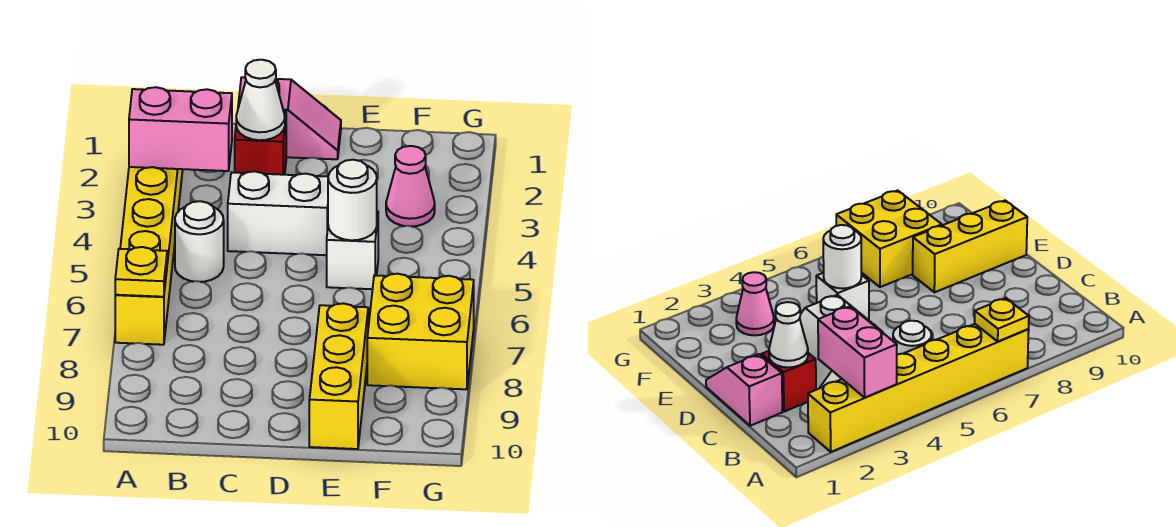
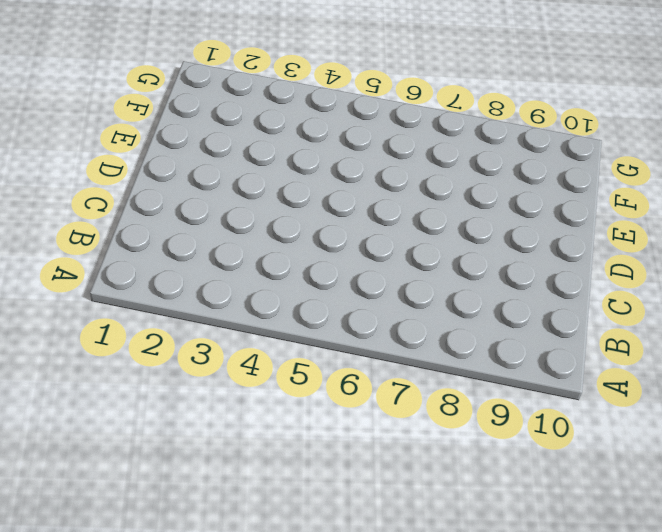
none -> yellow 1x6 brick [115,167,183,345]
none -> white 1x1 round brick [175,201,224,282]
none -> pink 1x2 slope [238,77,341,159]

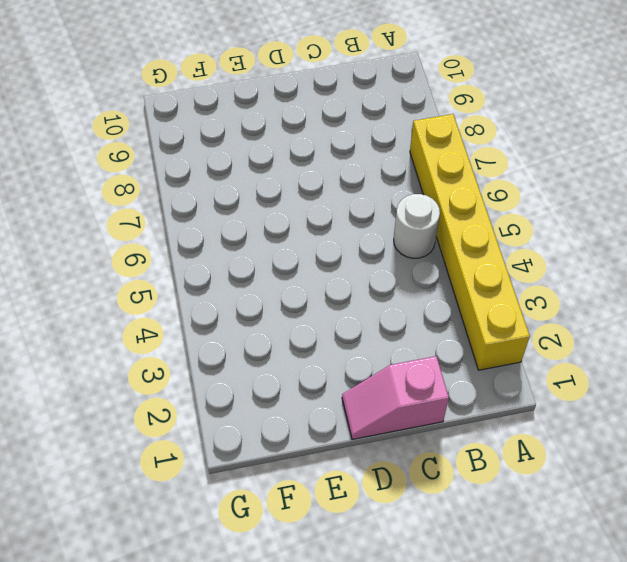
none -> red 1x1 brick [235,111,286,175]
none -> white 2x2 slope [228,171,328,255]
none -> white 1x1 brick [327,211,378,289]

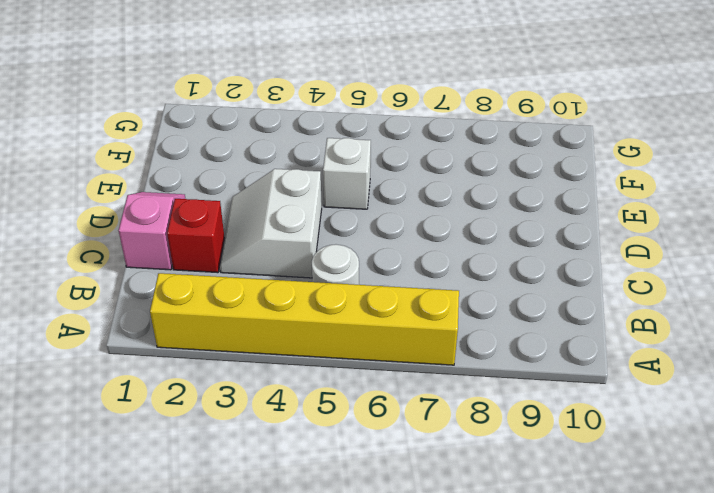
none -> yellow 1x3 brick [309,303,368,449]
none -> pink 1x1 cone [386,146,435,226]
none -> yellow 2x2 brick [367,274,474,389]

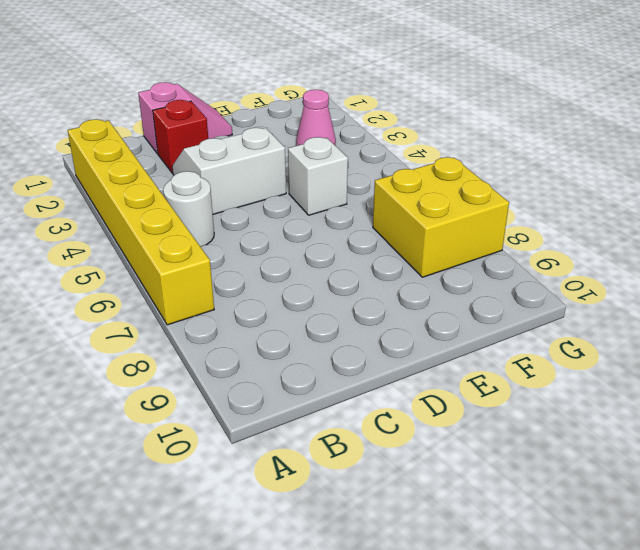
none -> yellow 1x3 brick [309,303,368,449]
none -> pink 1x2 brick [129,87,232,171]
none -> yellow 1x1 plate [115,247,167,297]

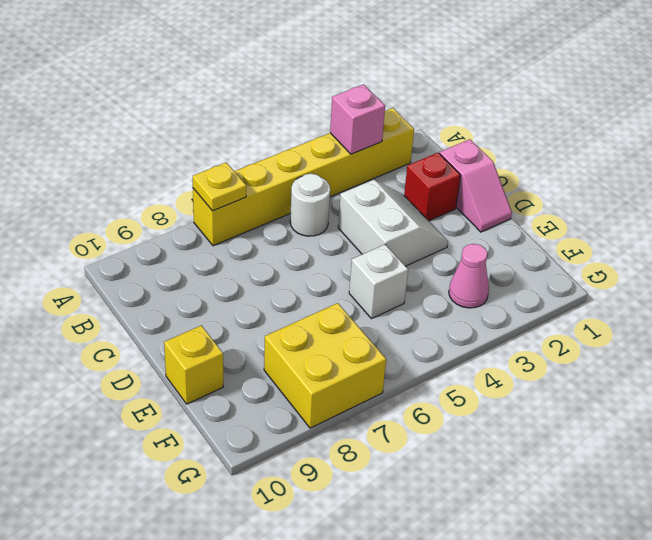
pink 1x1 brick [330,84,385,154] -> pink 1x2 brick [129,87,232,171]
yellow 1x1 brick [164,325,223,404] -> yellow 1x3 brick [309,303,368,449]
none -> white 1x1 cone [236,60,285,140]
none -> white 1x1 round brick [328,160,377,240]

